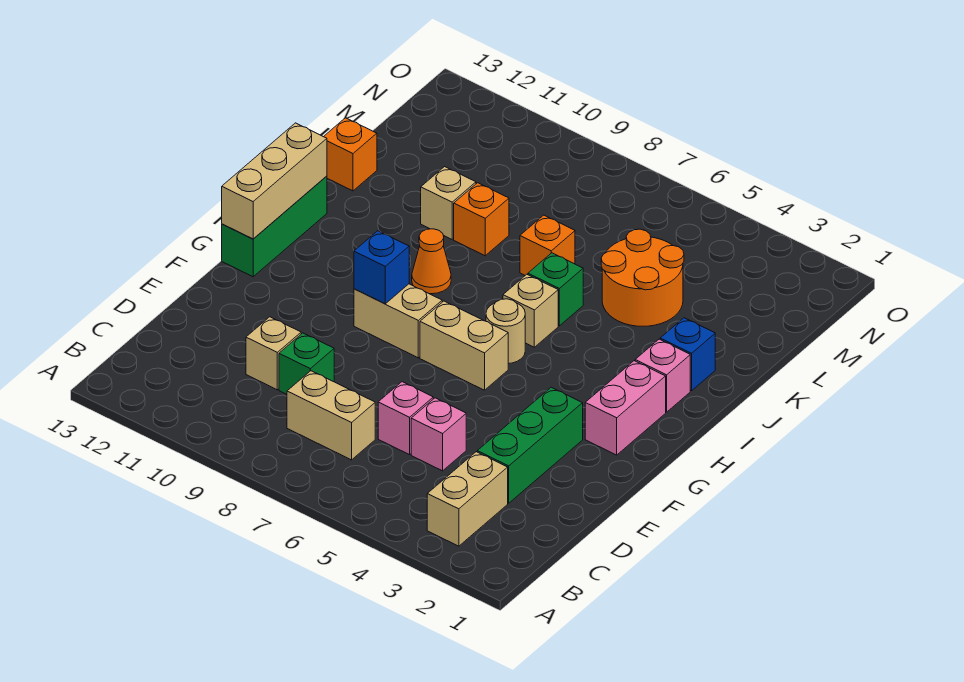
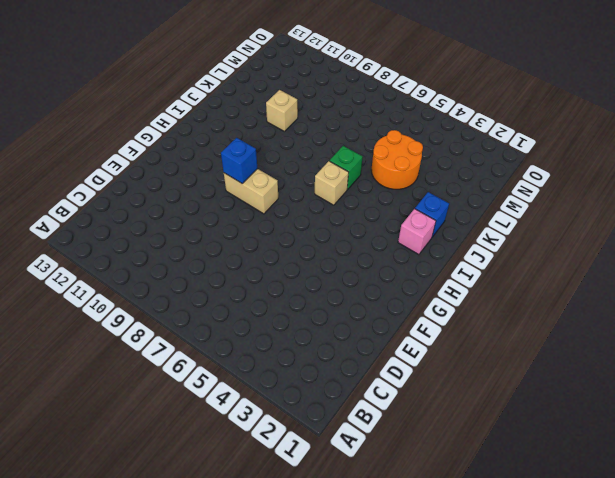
none -> tan 1x2 brick [427,452,508,546]
none -> tan 1x2 brick [287,371,375,460]
none -> green 1x3 brick [477,387,583,503]

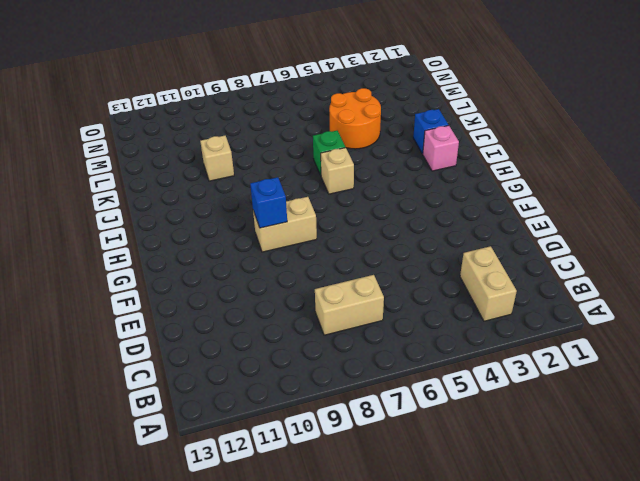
none -> green 1x3 brick [477,387,583,503]
none -> pink 1x1 brick [411,398,466,471]
none -> pink 1x1 brick [378,382,433,455]

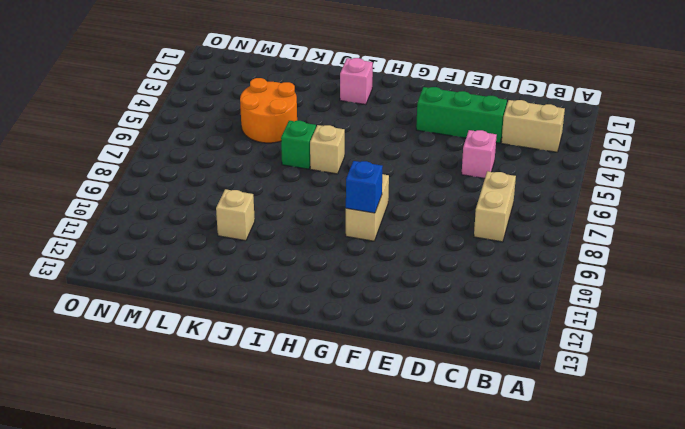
none -> pink 1x1 brick [378,382,433,455]
none -> green 1x1 brick [279,333,334,394]
none -> tan 1x1 brick [246,317,301,390]

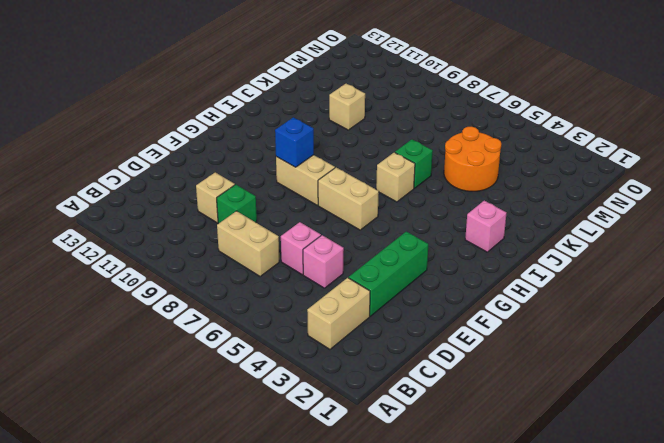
none -> pink 1x2 brick [585,361,666,455]
none -> green 1x3 brick [222,176,327,277]
none -> tan 1x1 round brick [486,299,525,364]

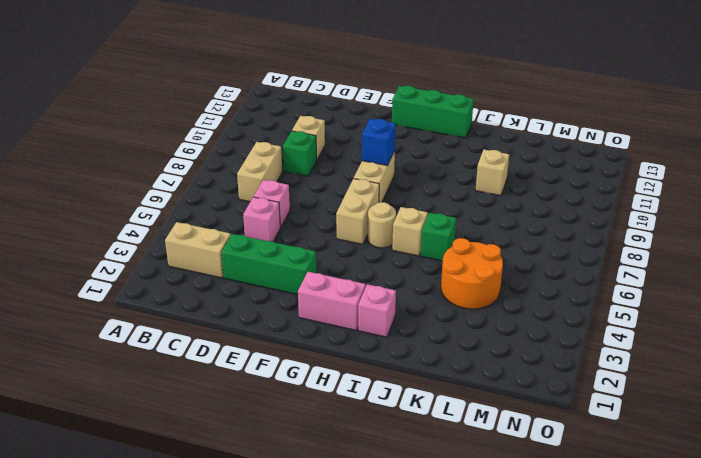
none -> orange 1x1 cone [412,229,451,294]
none -> blue 1x1 brick [660,318,715,391]
none -> orange 1x1 brick [520,215,575,275]

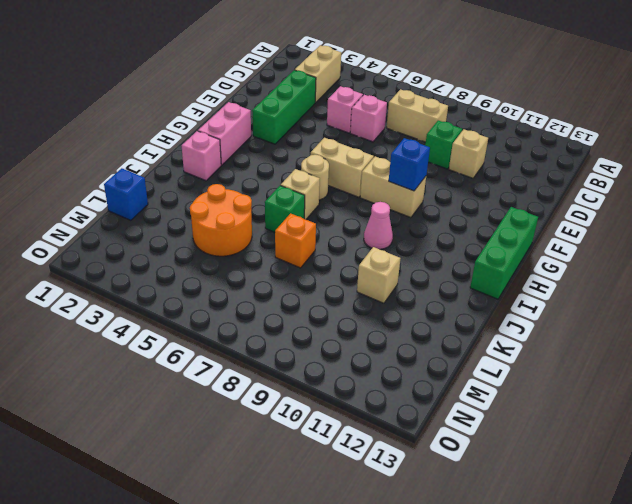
pink 1x1 cone [364,202,393,249] -> orange 1x1 cone [412,229,451,294]
blue 1x1 brick [104,168,148,220] -> blue 1x1 brick moved to [660,318,715,391]
none -> orange 1x1 brick [454,183,509,256]
none -> orange 1x1 brick [324,118,377,191]
none -> tan 1x3 brick [222,123,327,239]

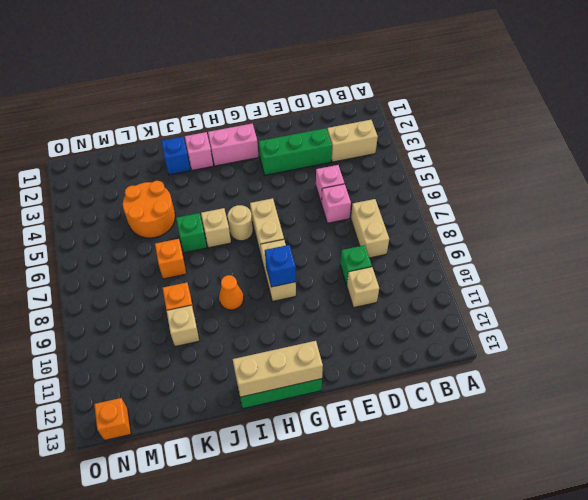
orange 1x1 brick [94,398,131,440] -> orange 1x1 brick moved to [324,118,377,191]

